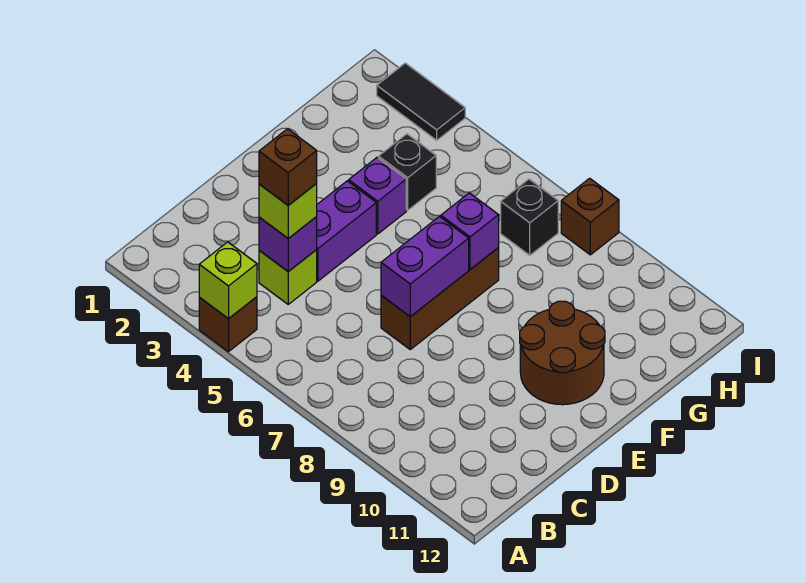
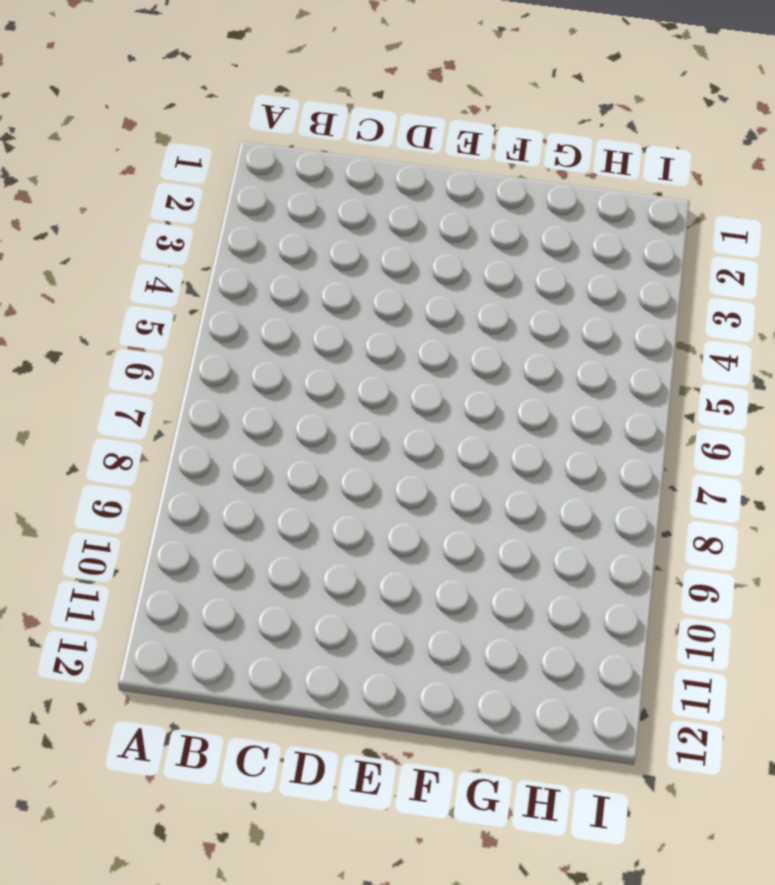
none -> brown 1x1 brick [199,297,257,352]
none -> lime 1x1 brick [259,250,317,304]
none -> purple 1x2 brick [316,181,376,281]

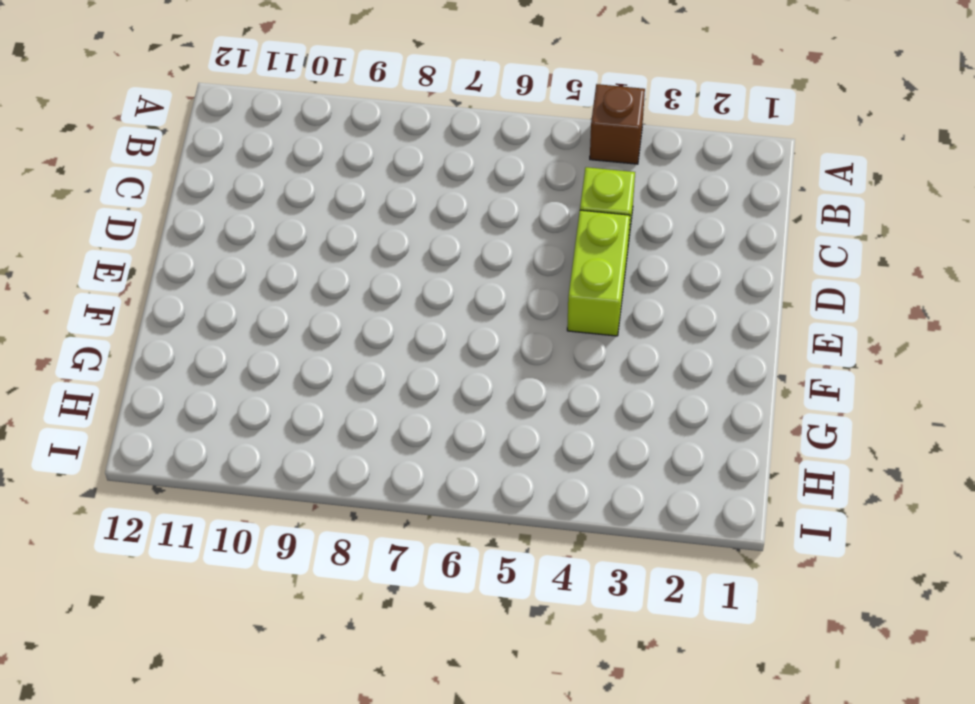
lime 1x2 brick [567,210,630,336] -> purple 1x2 brick [316,181,376,281]
none -> brown 1x3 brick [381,248,499,349]
none -> brown 2x2 round brick [520,301,605,405]
none -> purple 1x1 brick [349,158,406,234]

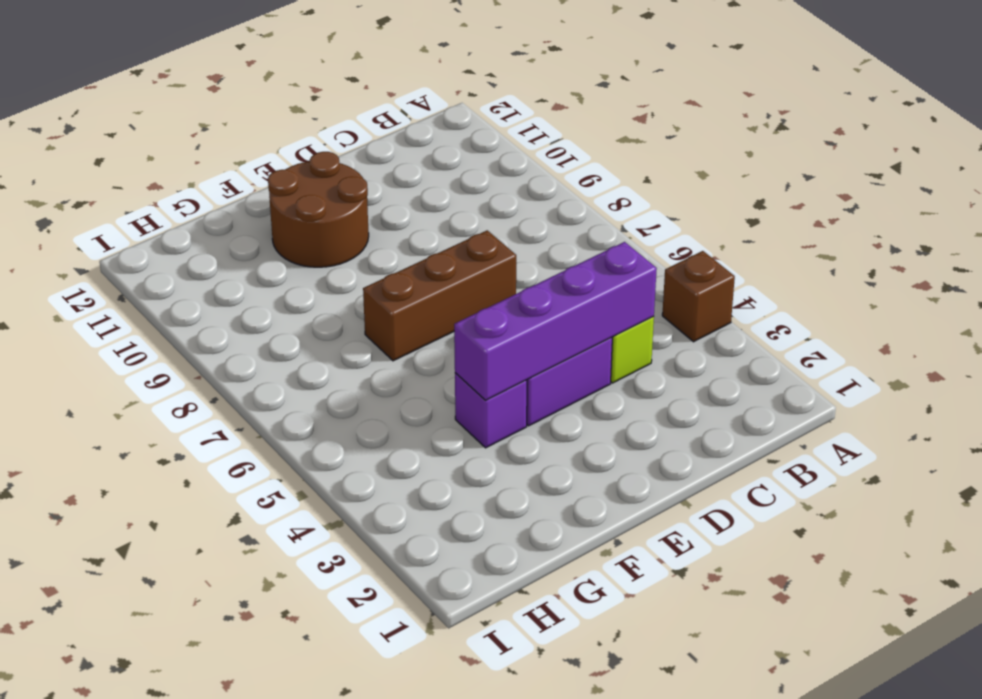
purple 1x4 brick [454,242,657,400] -> purple 1x1 brick [259,217,317,272]
none -> black 1x1 brick [379,134,436,210]
none -> black 1x1 brick [501,179,558,255]
none -> black 1x2 tile [377,63,465,140]

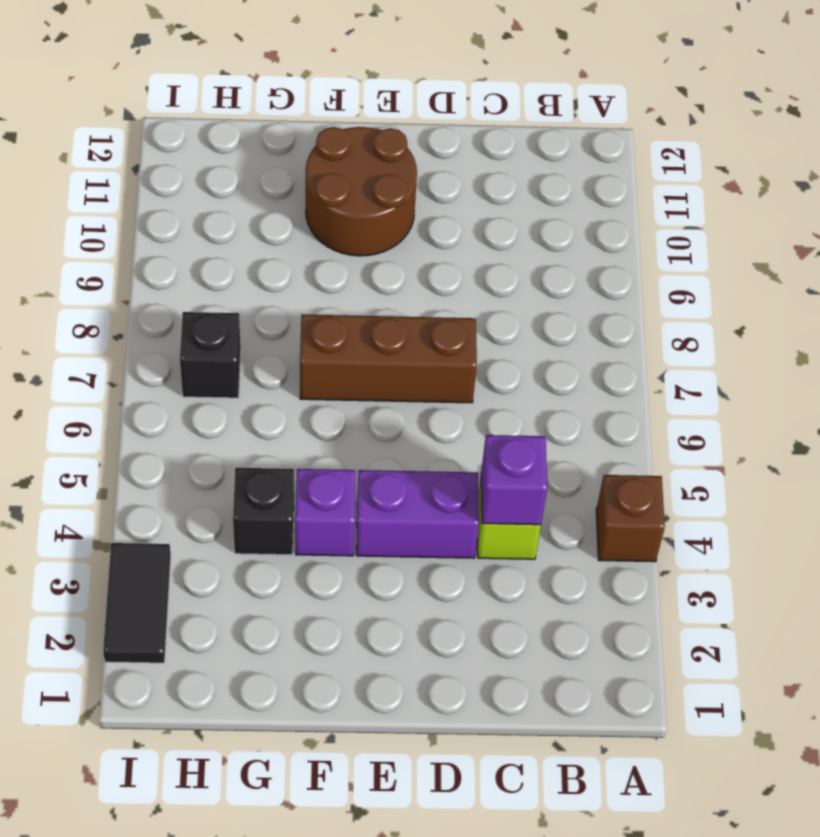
none -> brown 1x1 brick [561,178,619,255]
none -> lime 1x1 brick [199,242,257,319]
none -> purple 1x2 brick [381,217,469,317]

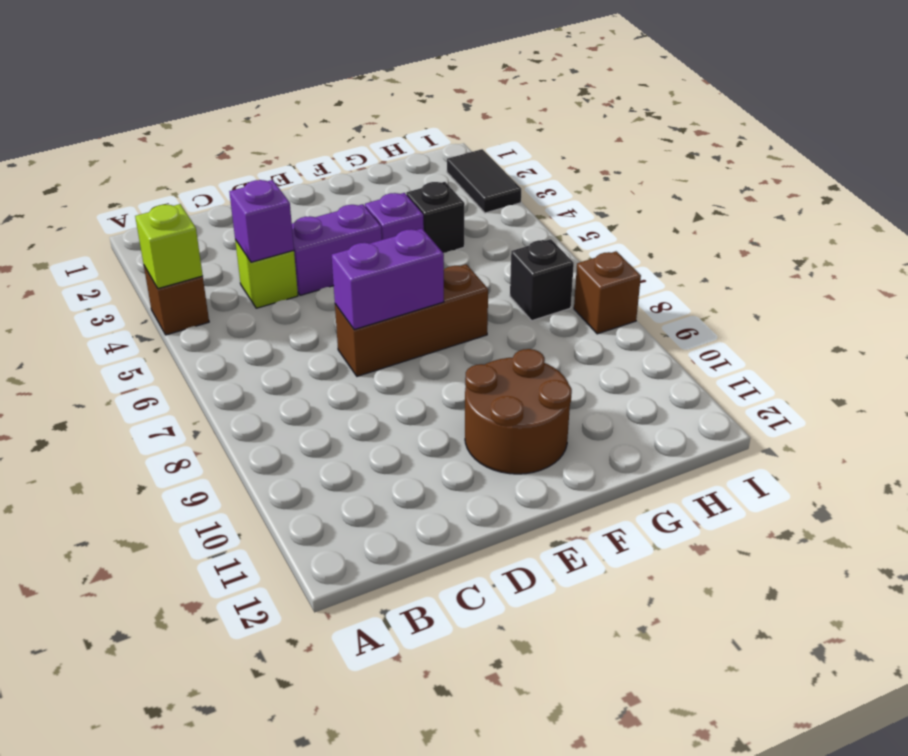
none -> purple 1x1 brick [441,193,499,269]
none -> lime 1x1 brick [259,184,317,238]
none -> brown 1x1 brick [259,129,317,205]

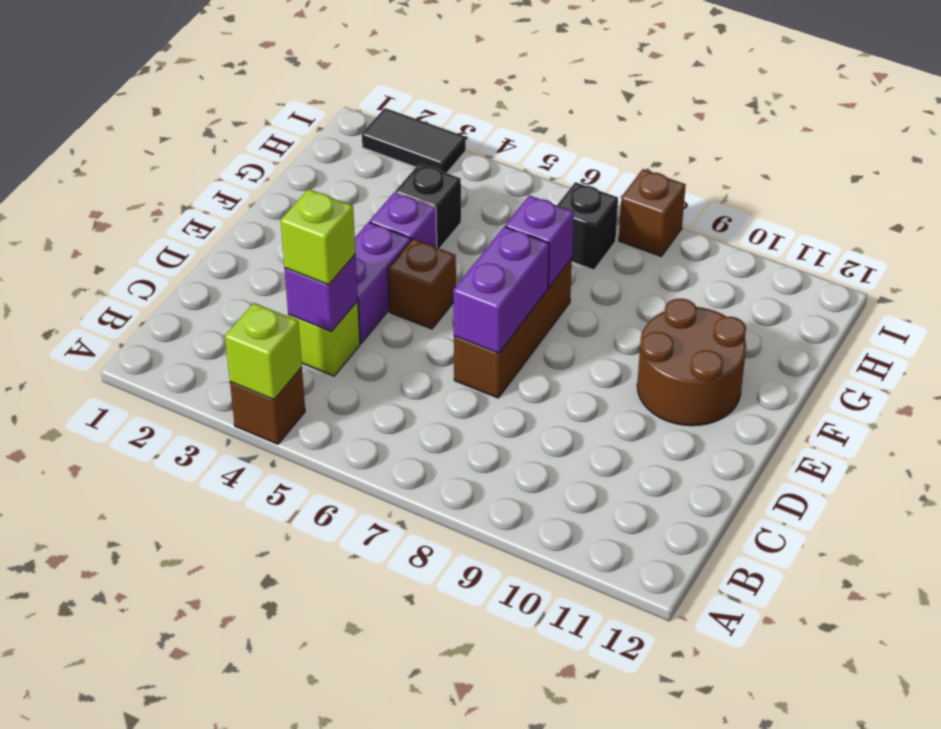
brown 1x1 brick [388,239,456,329] -> brown 1x1 brick moved to [259,129,317,205]

